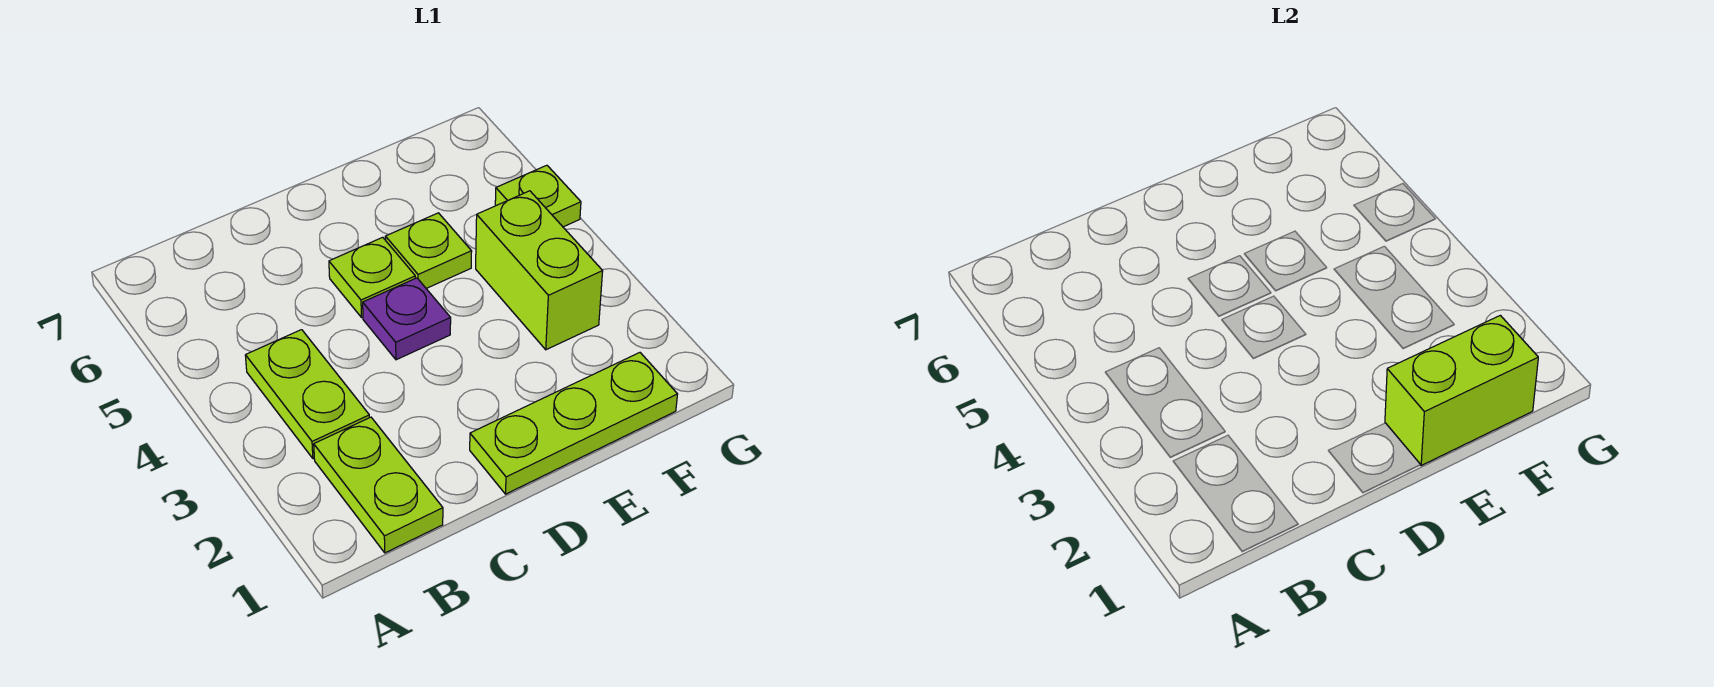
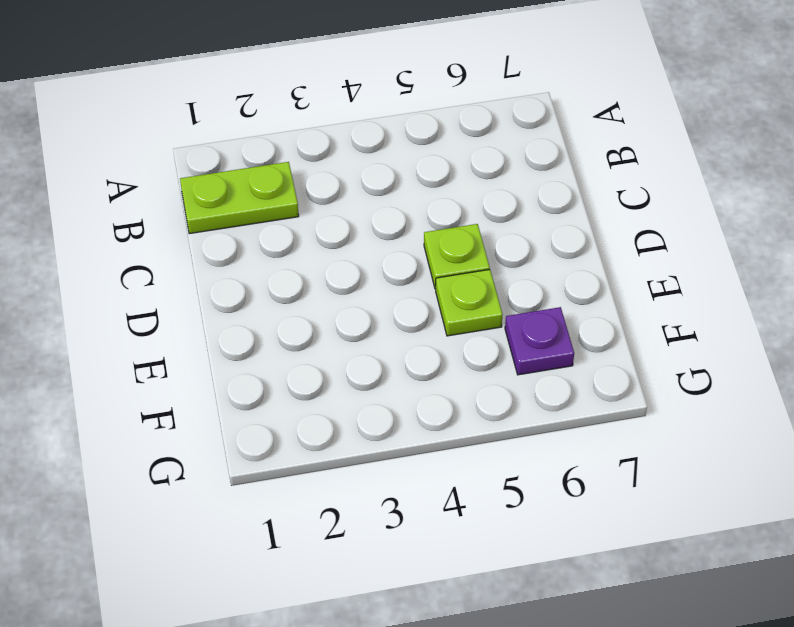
purple 1x1 plate [505,307,574,375] -> purple 1x1 plate moved to [363,278,451,360]
none -> lime 1x2 plate [245,330,369,459]
none -> lime 1x3 plate [470,353,678,494]

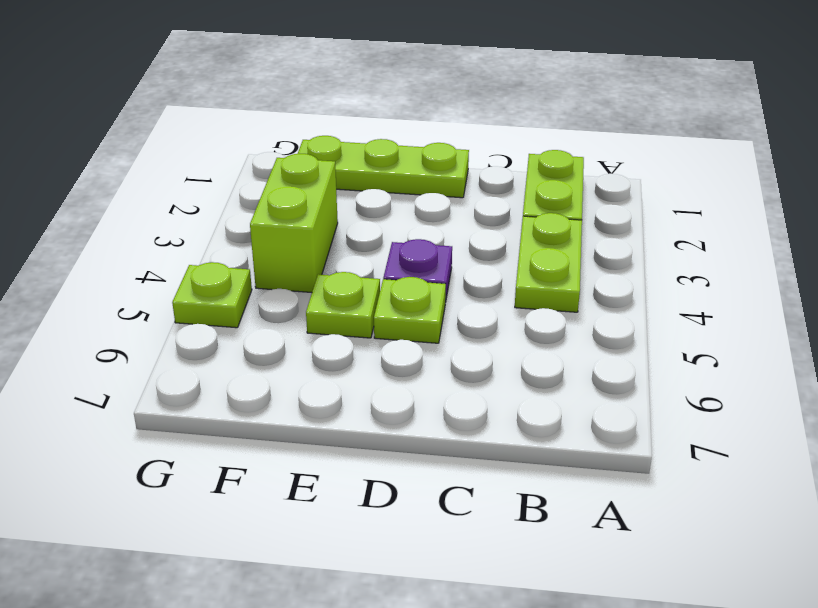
none -> lime 1x2 brick [1385,315,1538,465]

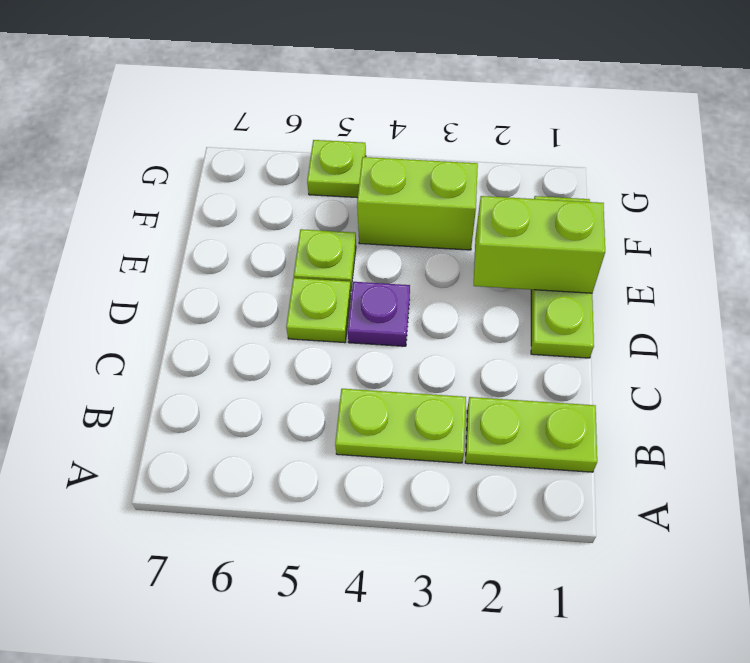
lime 1x2 brick [474,196,605,293] -> lime 1x2 brick turned to [1385,315,1538,465]

